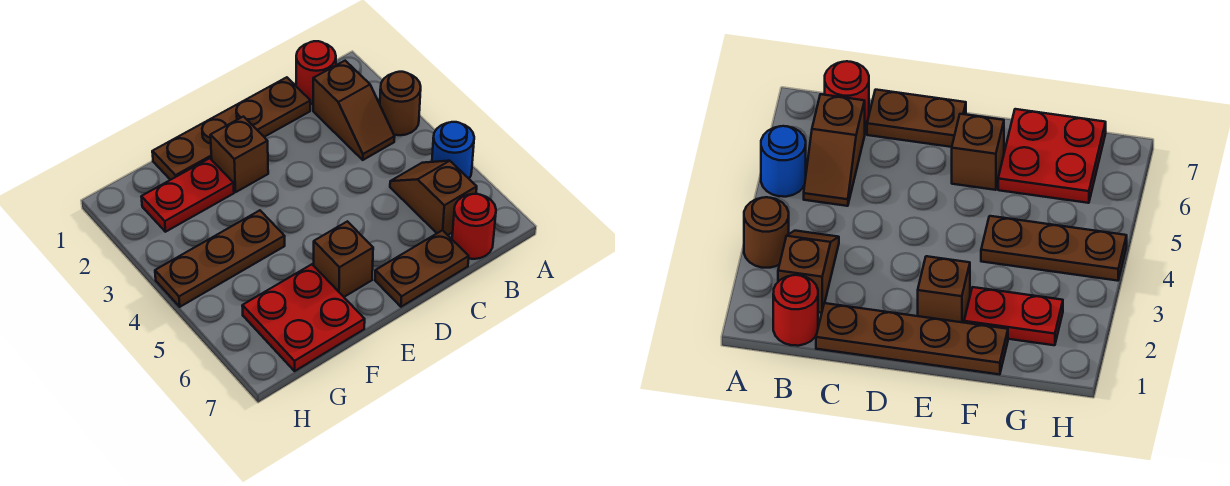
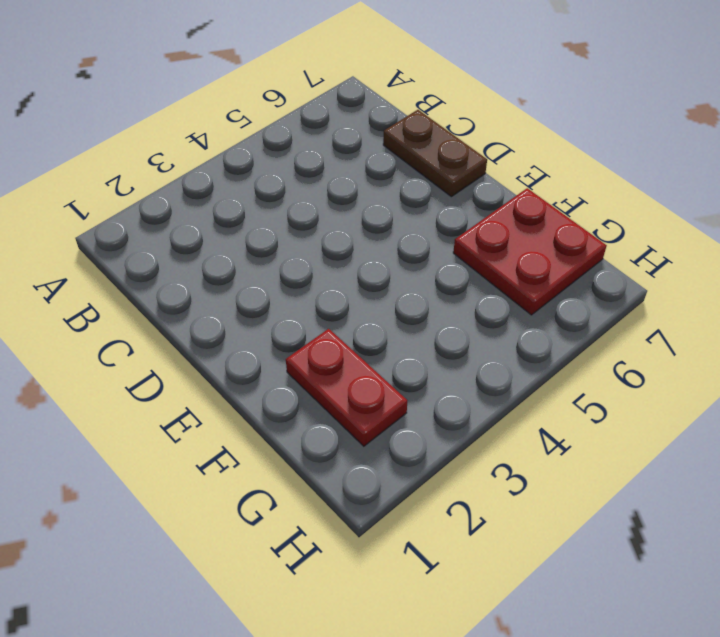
none -> brown 1x1 round brick [380,72,421,135]
none -> blue 1x1 round brick [432,122,474,178]
none -> red 1x1 round brick [296,41,336,104]

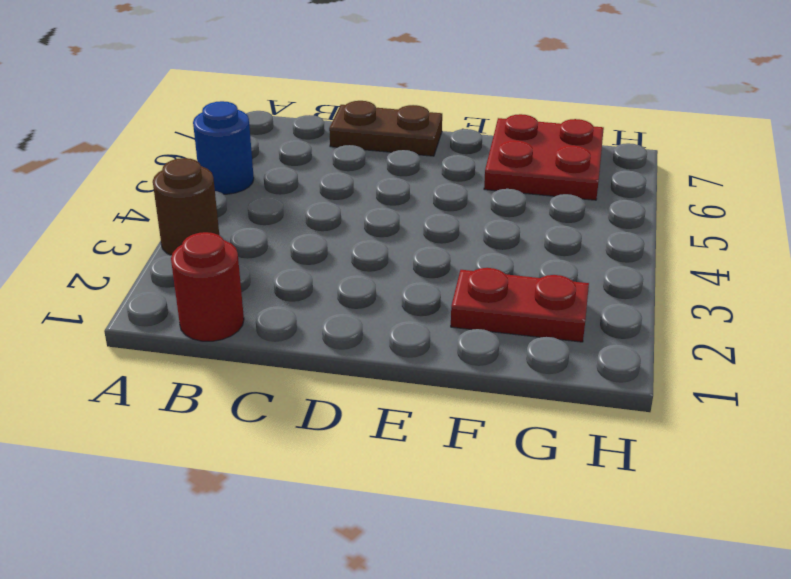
none -> brown 1x2 slope [313,61,395,160]
none -> brown 1x2 slope [390,161,477,235]
none -> red 1x1 round brick [452,194,496,259]

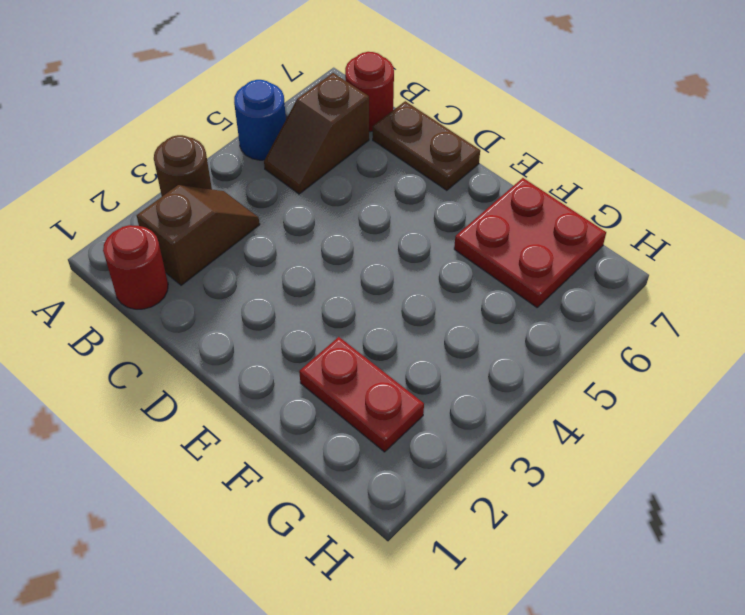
none -> brown 1x4 plate [152,77,310,180]
none -> brown 1x1 brick [211,117,268,192]
none -> brown 1x1 brick [314,221,373,297]

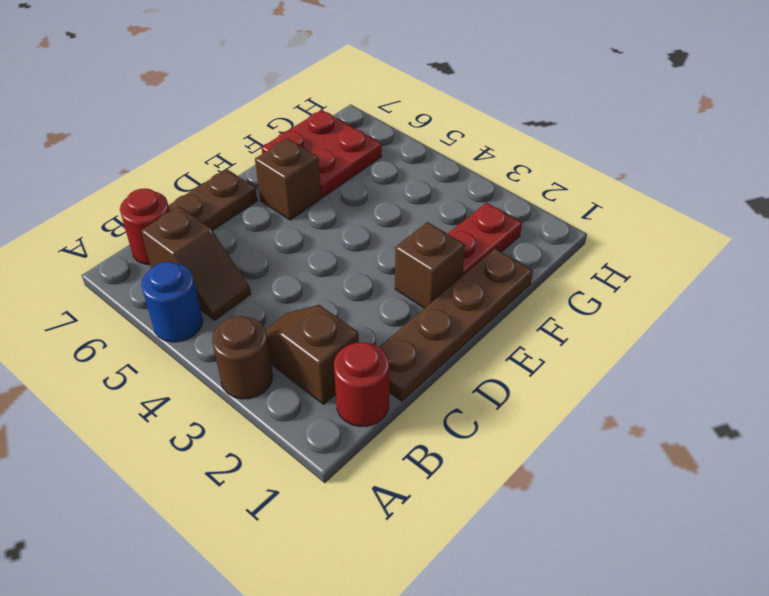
none -> brown 1x3 plate [155,210,285,307]

